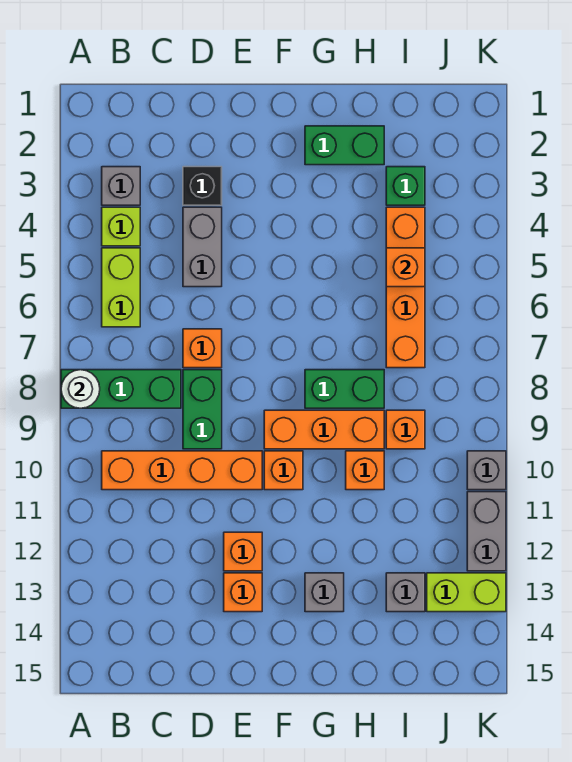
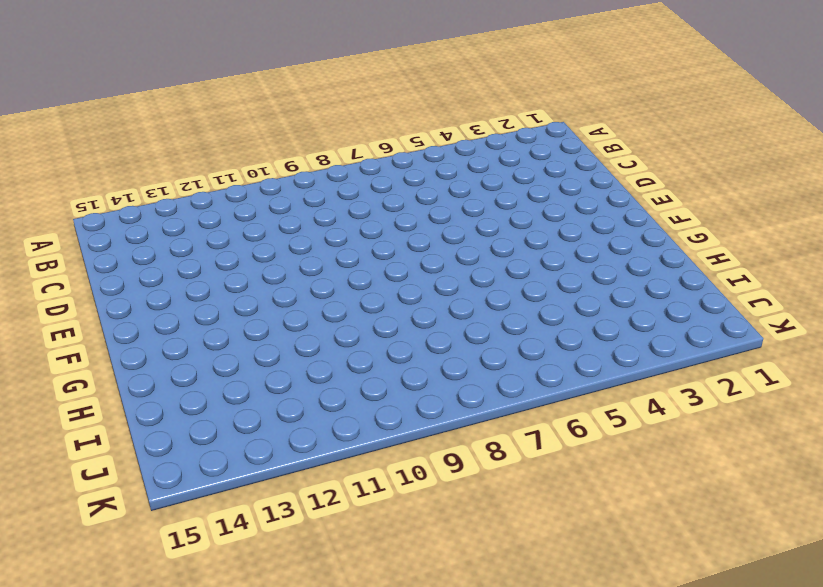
none -> green 1x3 brick [61,370,181,408]
none -> grey 1x1 brick [102,167,140,205]
none -> lime 1x1 brick [102,207,140,246]

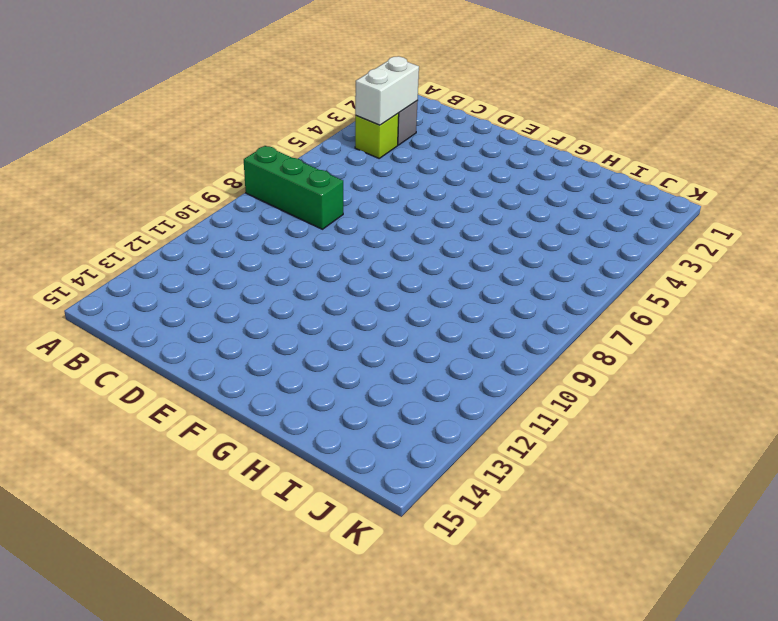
white 1x2 brick [355,56,419,125] -> none
none -> lime 1x2 brick [102,248,140,327]
none -> orange 1x4 brick [102,451,262,490]
none -> black 1x1 brick [183,167,222,205]

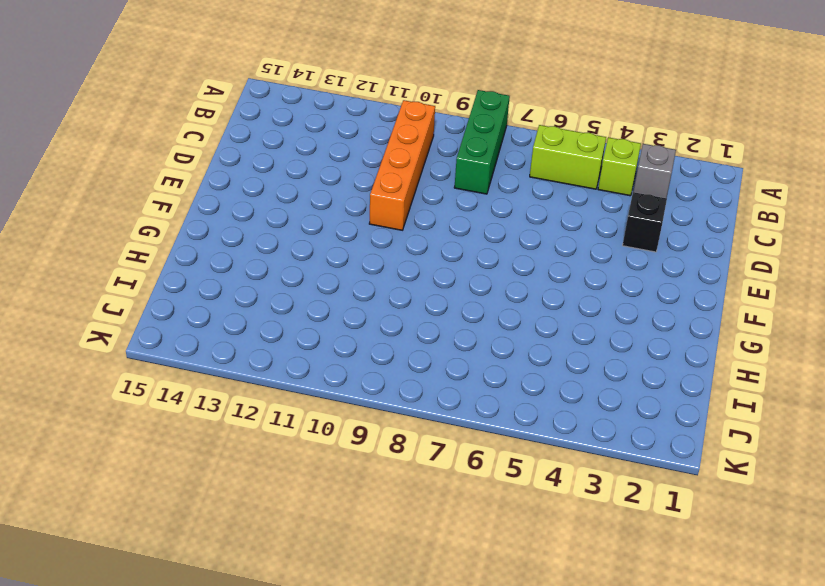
none -> grey 1x2 brick [183,207,222,287]
none -> orange 1x1 brick [183,329,222,368]
none -> green 1x2 brick [183,370,222,449]

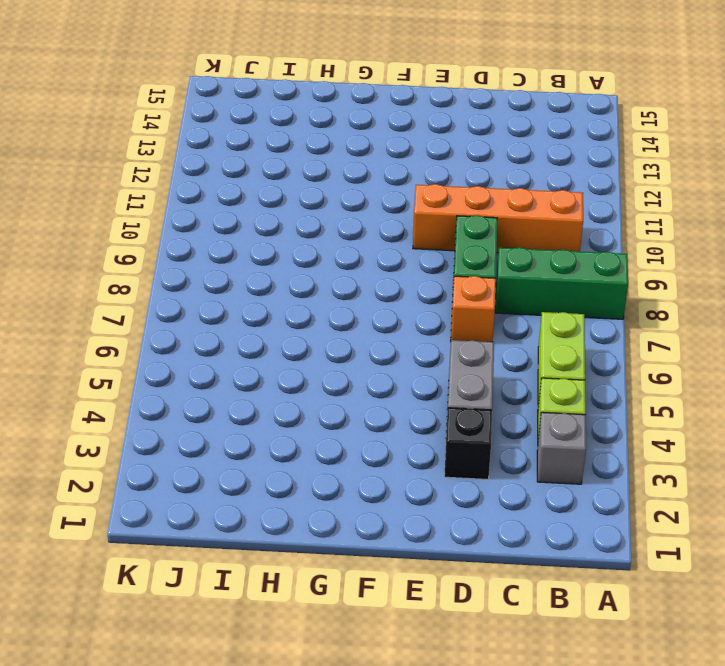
none -> orange 1x1 brick [224,532,262,571]
none -> orange 1x1 brick [224,573,262,612]
none -> orange 1x3 brick [264,410,384,449]

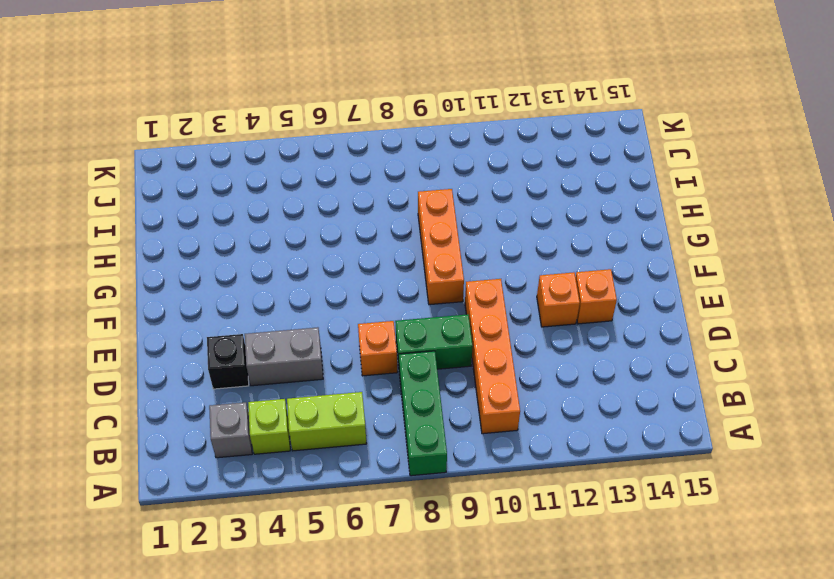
none -> orange 1x1 brick [264,451,303,490]
none -> green 1x2 brick [305,126,384,165]
none -> green 1x2 brick [305,370,384,408]

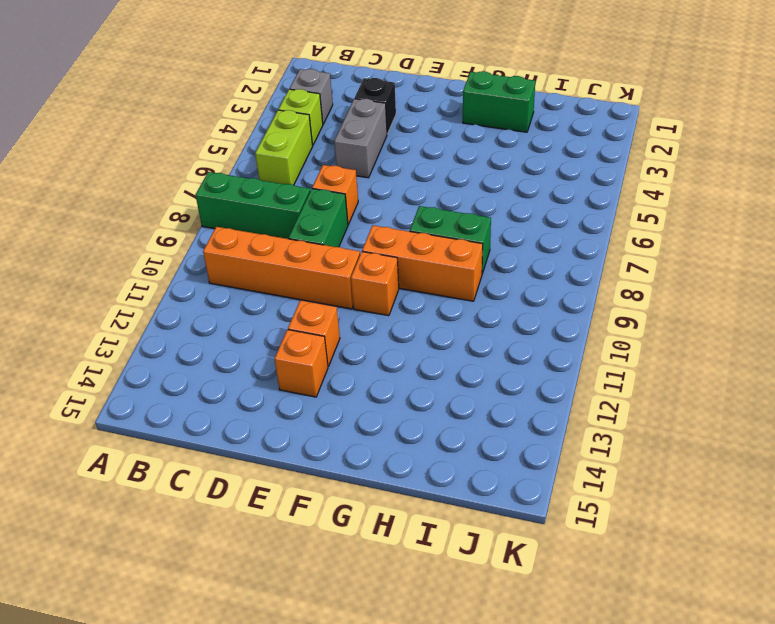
none -> grey 1x1 brick [305,573,344,612]
none -> orange 1x1 brick [346,451,384,490]
none -> green 1x1 brick [386,167,425,205]

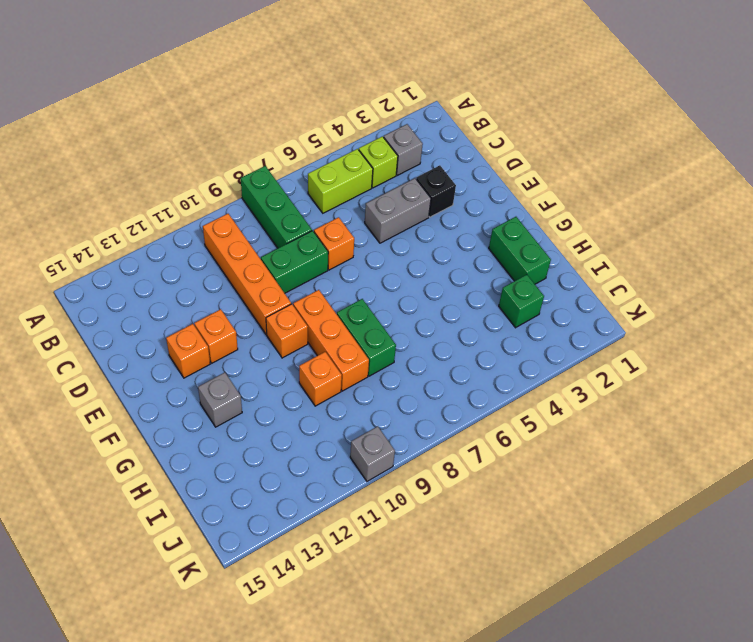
none -> orange 1x4 brick [386,207,425,368]
none -> orange 1x1 brick [386,410,425,449]
none -> grey 1x1 brick [386,573,425,612]

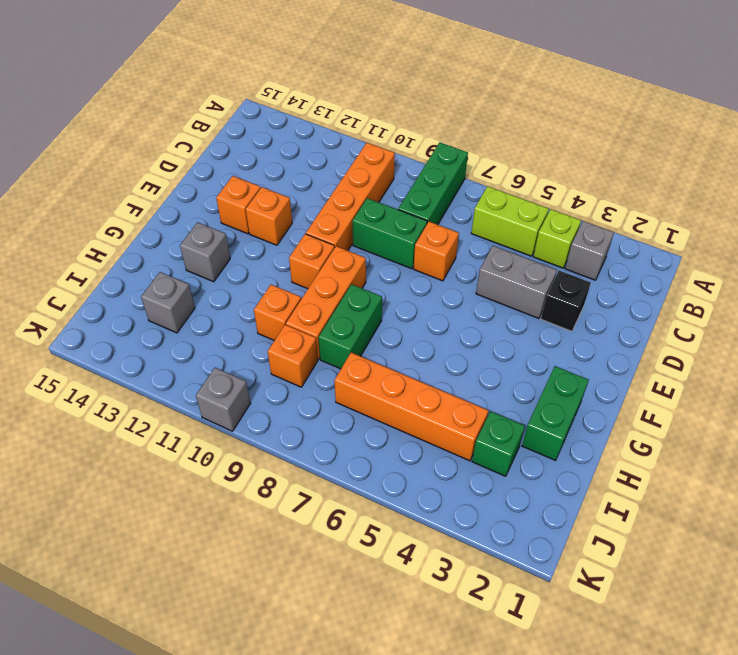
none -> lime 1x2 brick [427,573,506,612]
none -> grey 1x2 brick [467,492,506,571]
none -> white 1x1 round brick [61,370,100,408]

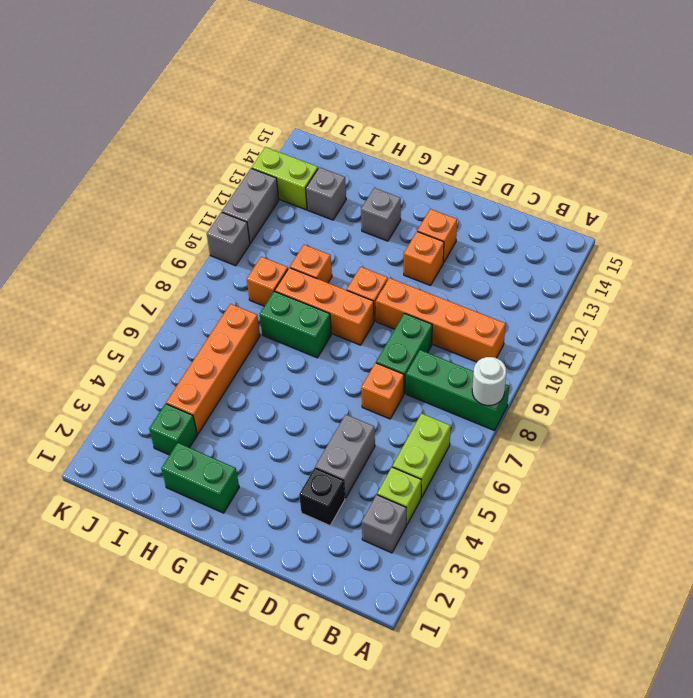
none -> orange 1x1 brick [386,248,425,287]

